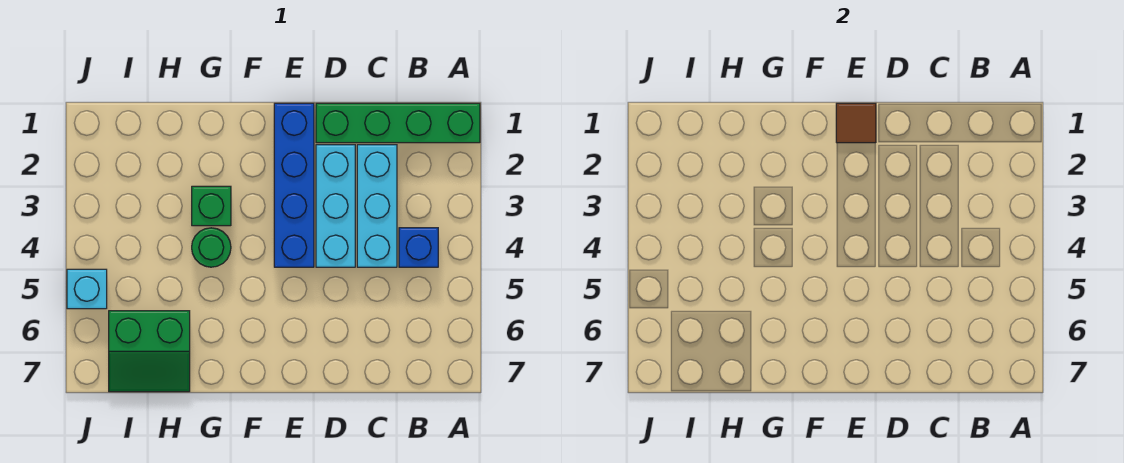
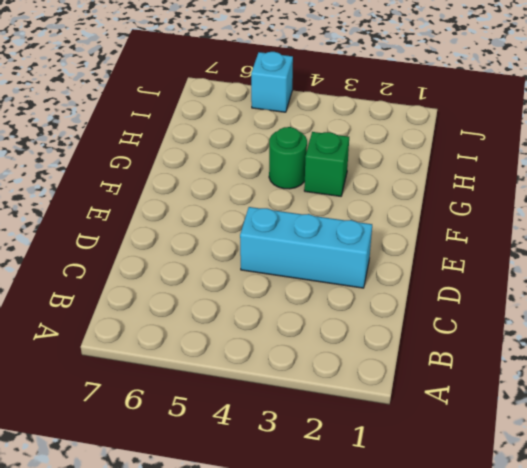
none -> green 1x4 brick [316,103,480,143]
none -> blue 1x1 brick [399,228,438,267]

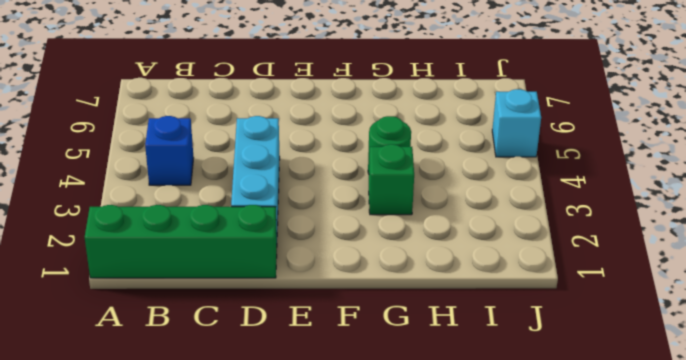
none -> cyan 1x3 brick [357,145,397,267]
none -> blue 1x4 brick [274,103,314,267]

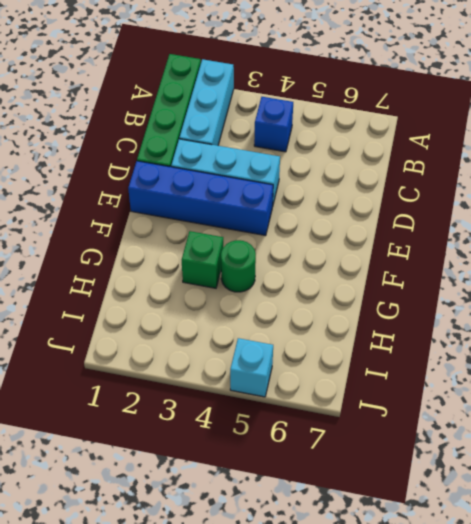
cyan 1x3 brick [179,59,234,146] -> cyan 1x3 brick turned to [357,145,397,267]
none -> green 2x2 slope [109,311,190,392]
none -> brown 1x1 tile [836,103,876,143]

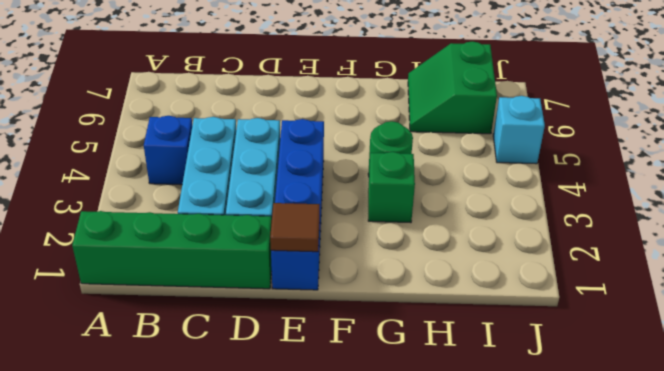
green 2x2 slope [408,41,497,134] -> green 2x2 slope turned to [109,311,190,392]

